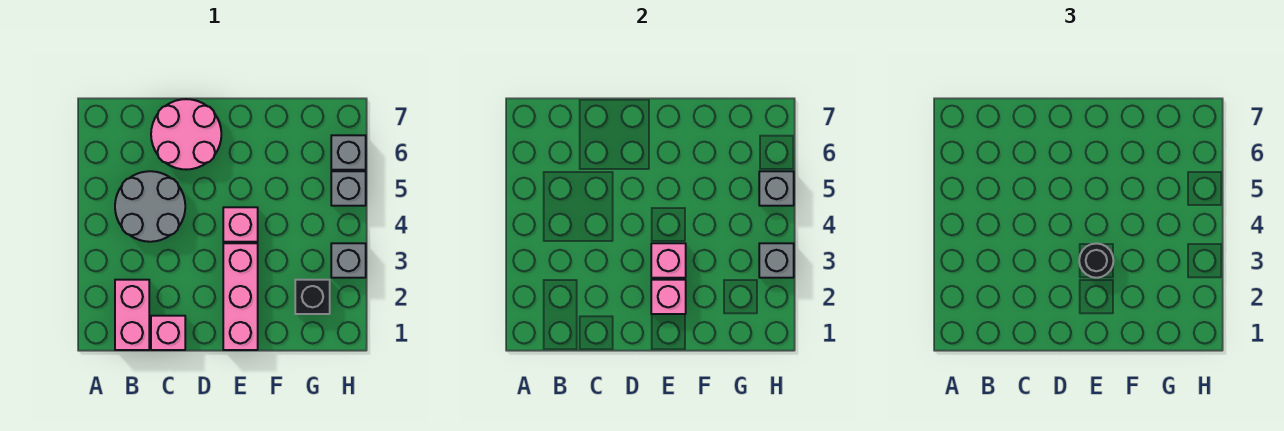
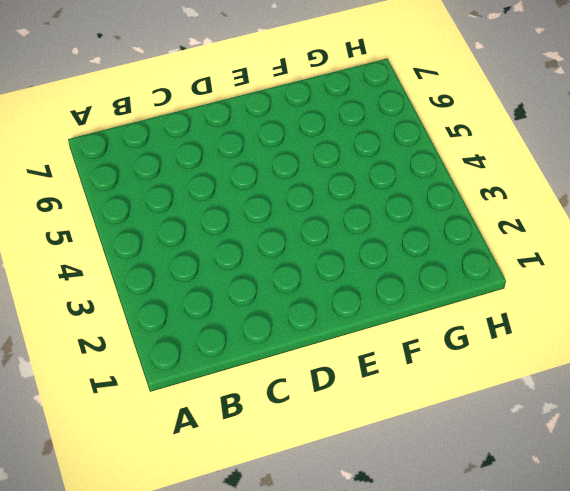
none -> pink 1x2 brick [115,280,149,350]
none -> grey 2x2 round brick [115,171,185,242]
none -> pink 1x1 brick [151,316,185,350]

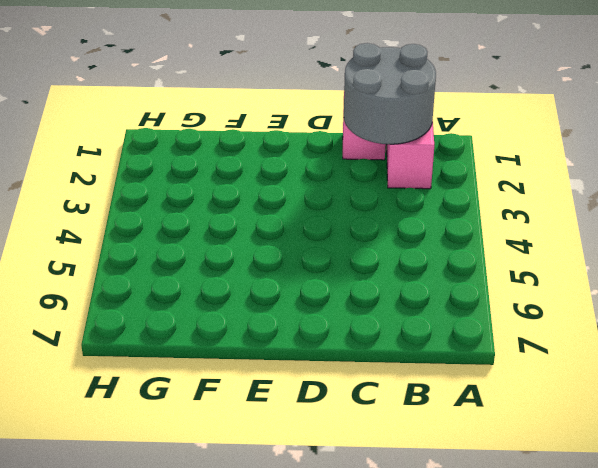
grey 2x2 round brick [344,43,436,144] -> grey 2x2 round brick moved to [115,171,185,242]
none -> pink 2x2 round brick [151,99,221,170]
none -> pink 1x3 brick [223,243,258,350]
none -> pink 1x1 brick [223,207,258,242]

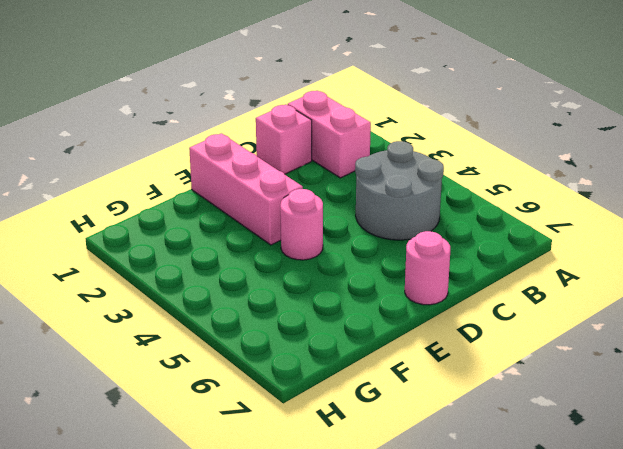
pink 1x1 round brick [405,231,450,305] -> pink 2x2 round brick [151,99,221,170]
pink 1x1 round brick [280,189,323,260] -> pink 1x1 brick [223,207,258,242]
none -> black 1x1 brick [295,280,330,314]
none -> grey 1x1 brick [331,243,366,278]
none -> grey 1x1 brick [331,171,366,206]

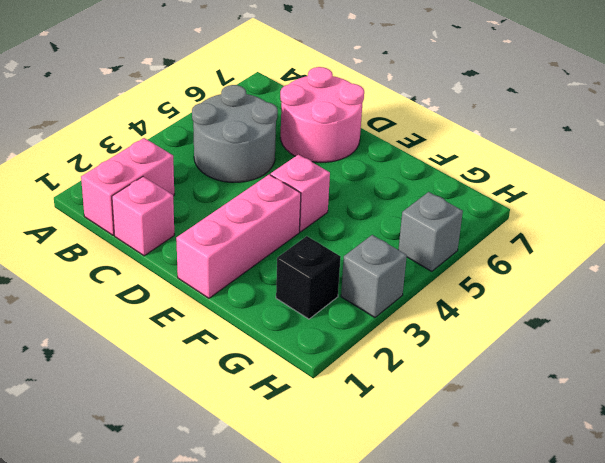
none -> grey 1x1 brick [331,135,366,170]
none -> pink 1x1 brick [651,280,686,314]
none -> pink 1x1 brick [651,243,686,278]

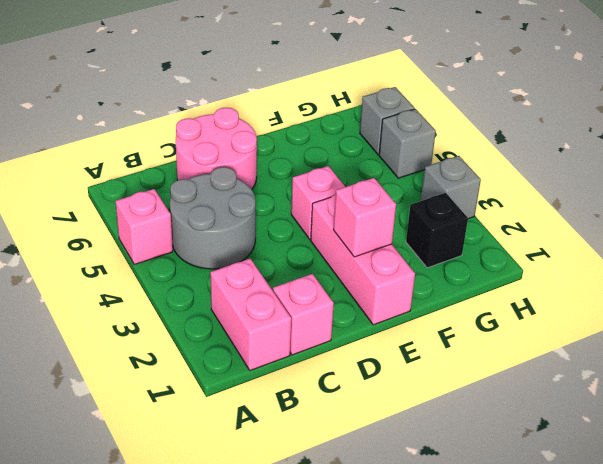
pink 1x1 brick [115,189,173,264] -> pink 1x1 brick moved to [651,243,686,278]
none -> grey 1x1 brick [759,243,794,278]
none -> grey 1x1 brick [759,171,794,206]
none -> black 1x1 round brick [1079,243,1113,278]

